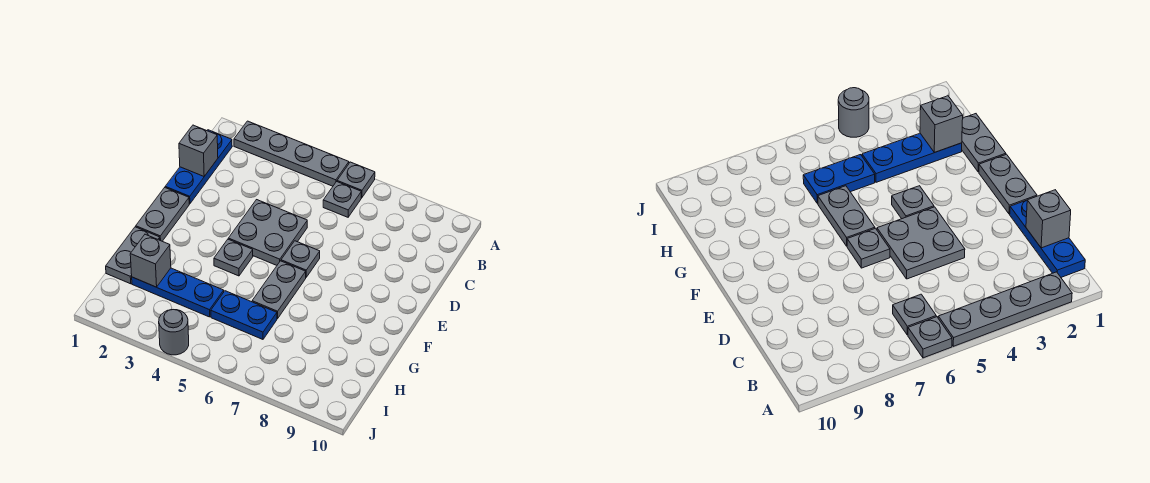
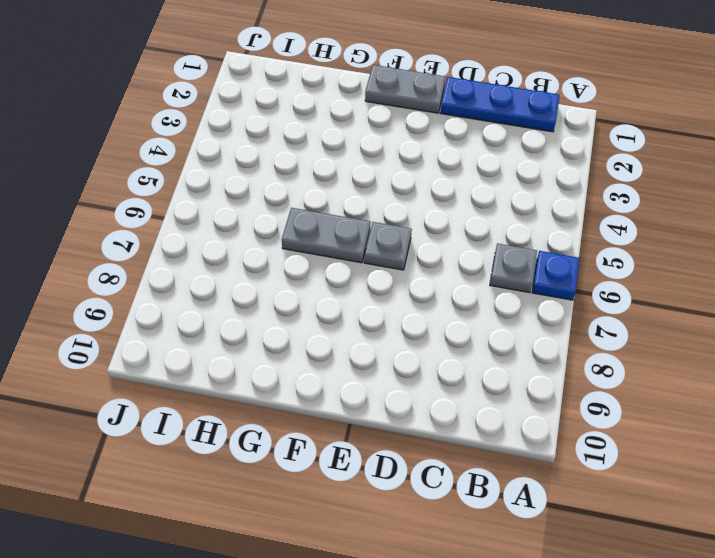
blue 1x1 plate [532,251,580,300] -> grey 1x1 plate [337,162,375,198]
none -> grey 1x4 plate [234,121,349,186]
none -> grey 2x2 plate [228,200,307,265]
none -> grey 1x1 plate [214,239,253,276]

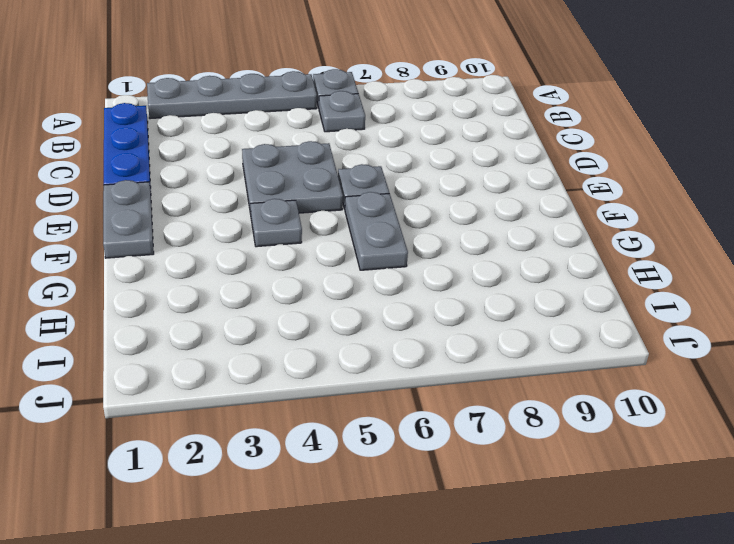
none -> grey 1x2 plate [106,227,160,284]
none -> blue 1x3 plate [132,268,224,317]
none -> blue 1x2 plate [211,291,277,339]

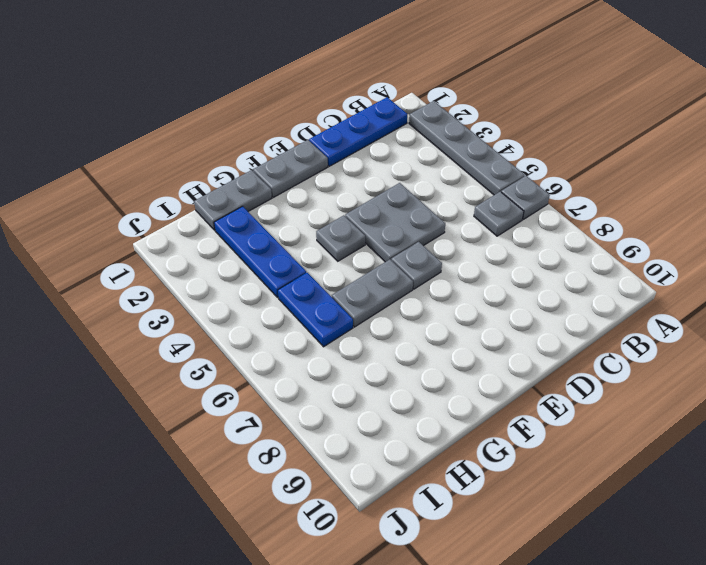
none -> grey 1x1 round brick [159,310,189,355]
none -> grey 1x1 brick [179,125,218,176]
none -> grey 1x1 brick [130,234,171,287]

